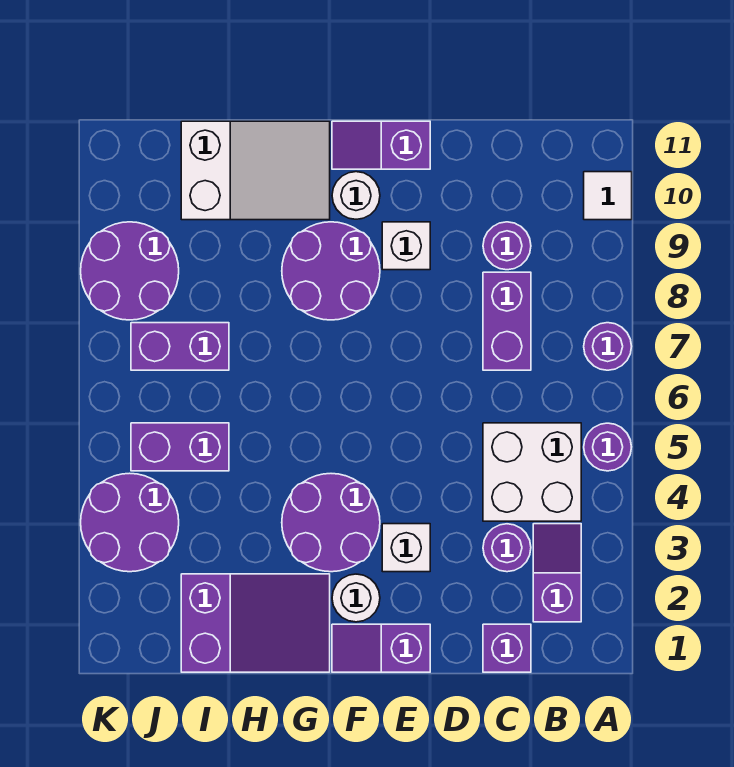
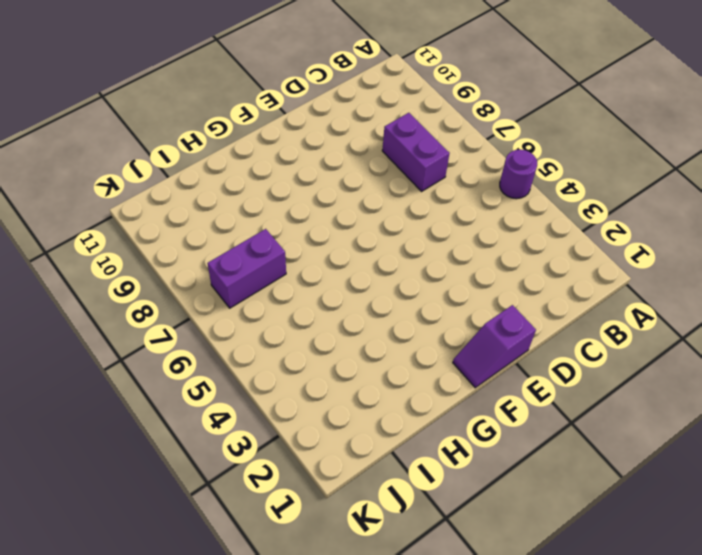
none -> purple 1x1 round brick [584,323,632,370]
none -> white 1x1 tile [584,172,632,220]
none -> purple 1x2 slope [533,524,581,622]

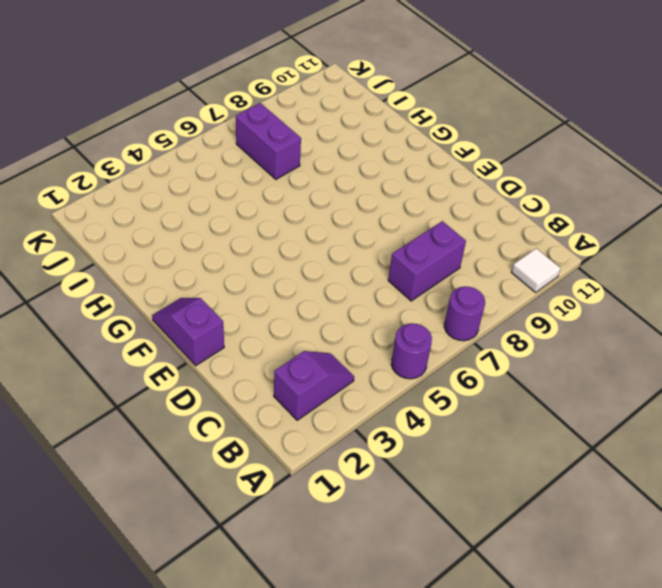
none -> white 2x2 brick [483,423,581,521]
none -> purple 1x1 brick [483,624,531,672]
none -> purple 1x1 round brick [483,524,531,572]

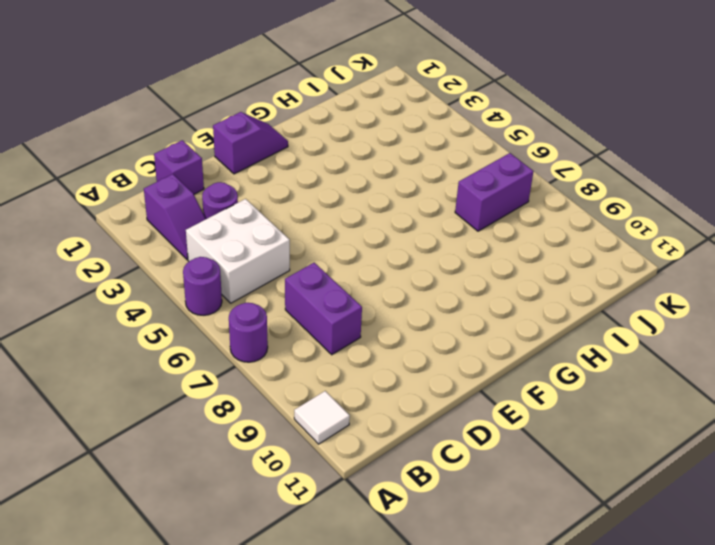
none -> purple 1x1 round brick [483,222,531,270]
none -> white 1x1 brick [382,524,430,572]
none -> white 1x1 brick [382,222,430,270]

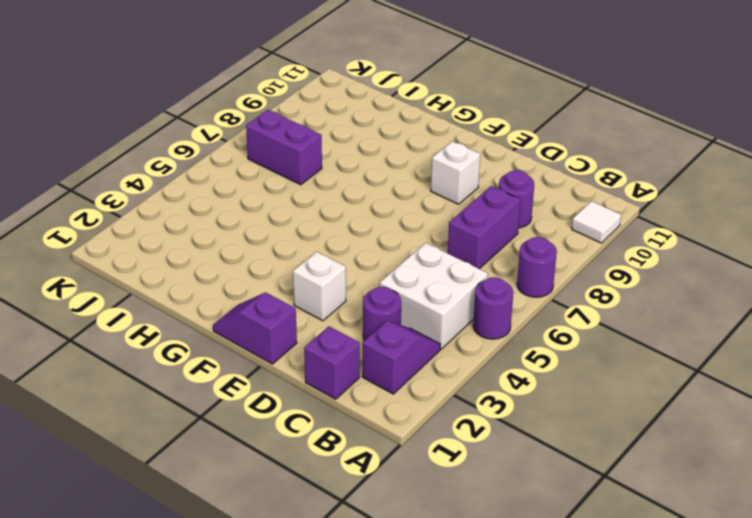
none -> purple 1x2 slope [332,121,430,169]
none -> white 1x1 round brick [332,574,380,622]
none -> purple 2x2 round brick [282,474,380,572]

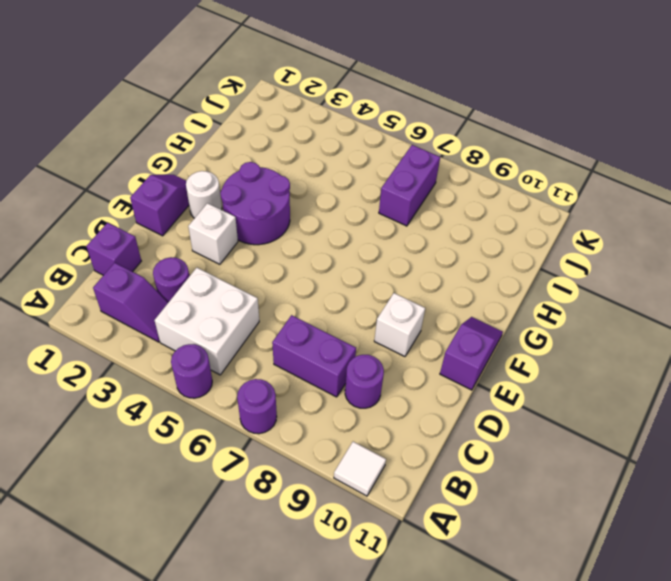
none -> purple 2x2 round brick [282,222,380,320]
none -> white 1x1 round brick [332,172,380,219]
none -> purple 2x3 slope [181,574,330,672]

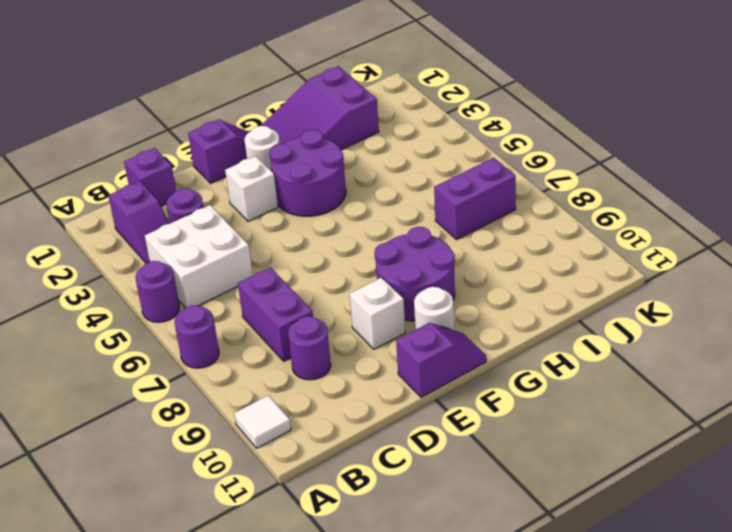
none -> white 2x3 slope [181,121,330,220]
none -> purple 1x2 brick [131,423,229,471]
none -> purple 2x2 round brick [81,473,179,572]

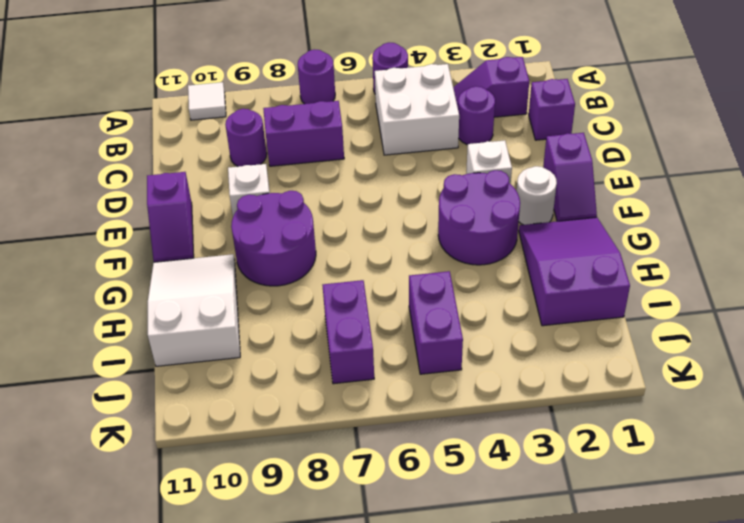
none -> white 1x1 round brick [332,172,380,219]
none -> purple 2x2 round brick [81,473,179,572]
none -> purple 2x2 round brick [81,222,179,320]

